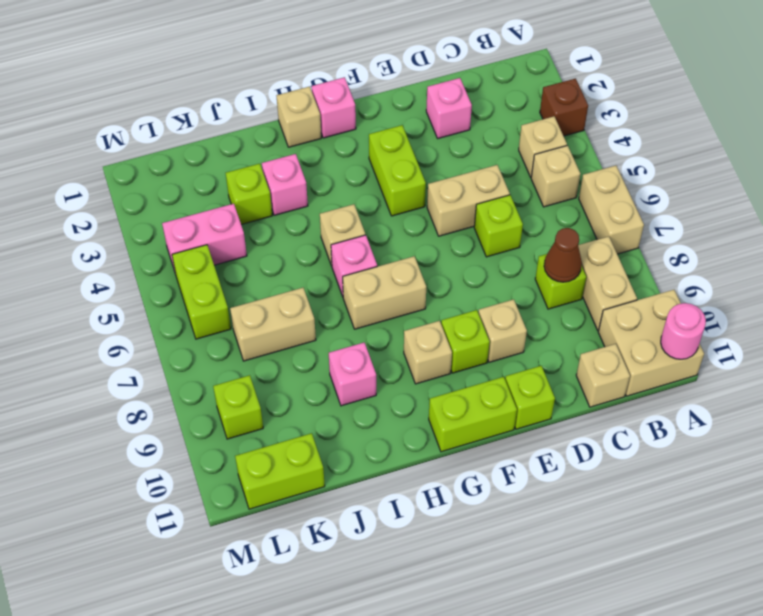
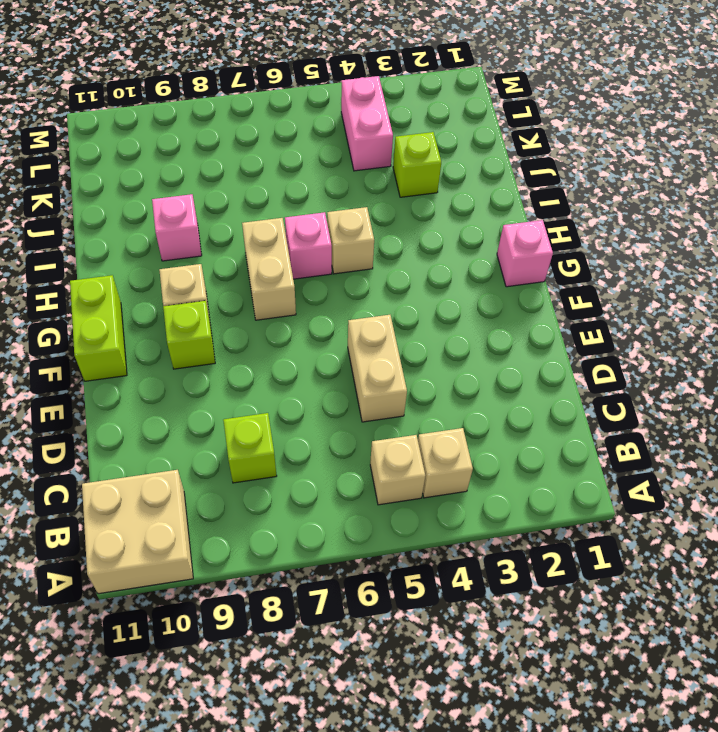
none -> brown 1x1 brick [540,79,588,136]
none -> tan 1x2 brick [579,166,644,254]
none -> tan 1x2 brick [578,236,637,331]
none -> tan 1x1 brick [576,344,630,407]

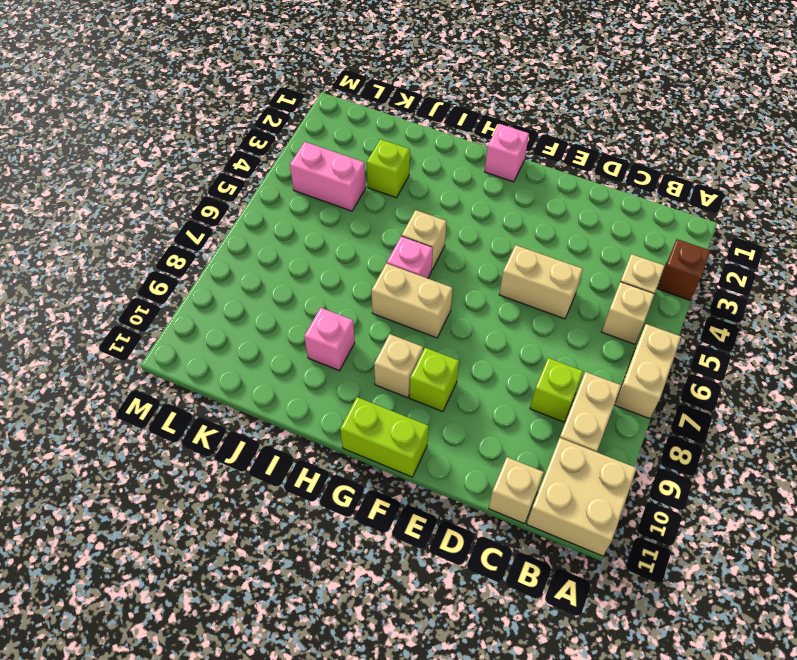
none -> pink 1x1 brick [426,78,472,138]
none -> lime 1x1 brick [474,195,523,257]
none -> tan 1x1 brick [478,299,527,362]
none -> lime 1x1 brick [505,366,555,429]

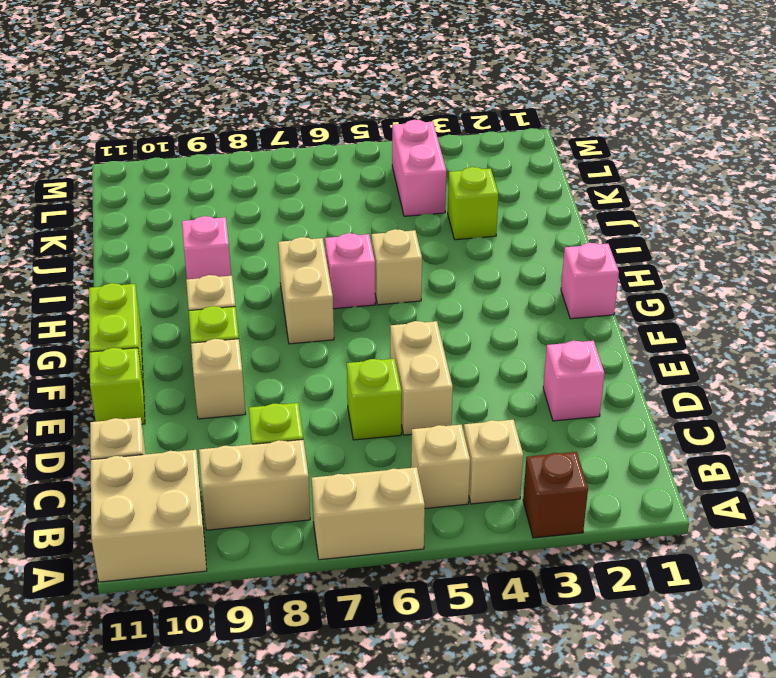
none -> lime 1x2 brick [369,125,426,216]
none -> tan 1x1 brick [276,87,321,147]
none -> pink 1x1 brick [262,154,308,215]
none -> tan 1x2 brick [230,288,316,361]

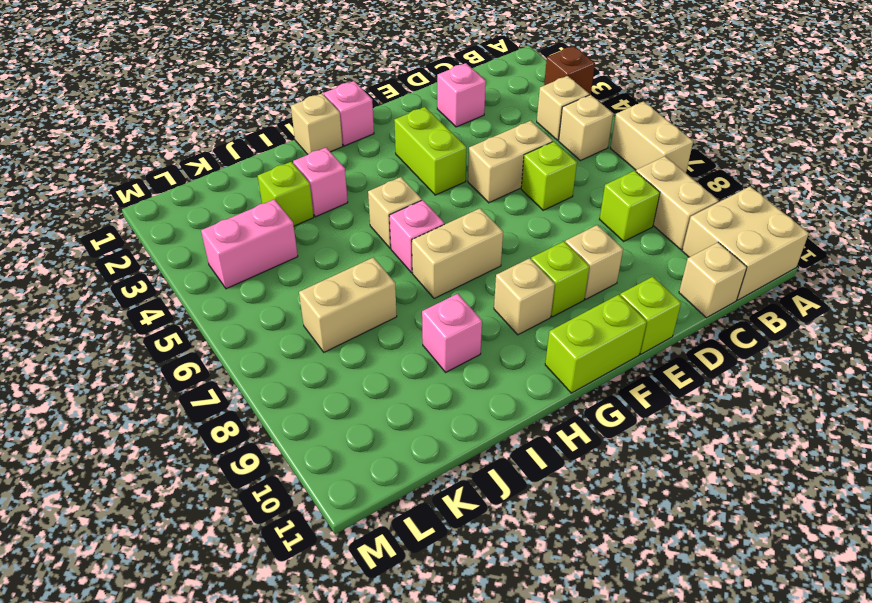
none -> lime 1x2 brick [235,433,325,509]
none -> lime 1x2 brick [172,245,231,339]
none -> lime 1x1 brick [213,375,263,439]
none -> pink 1x1 round brick [661,303,706,359]

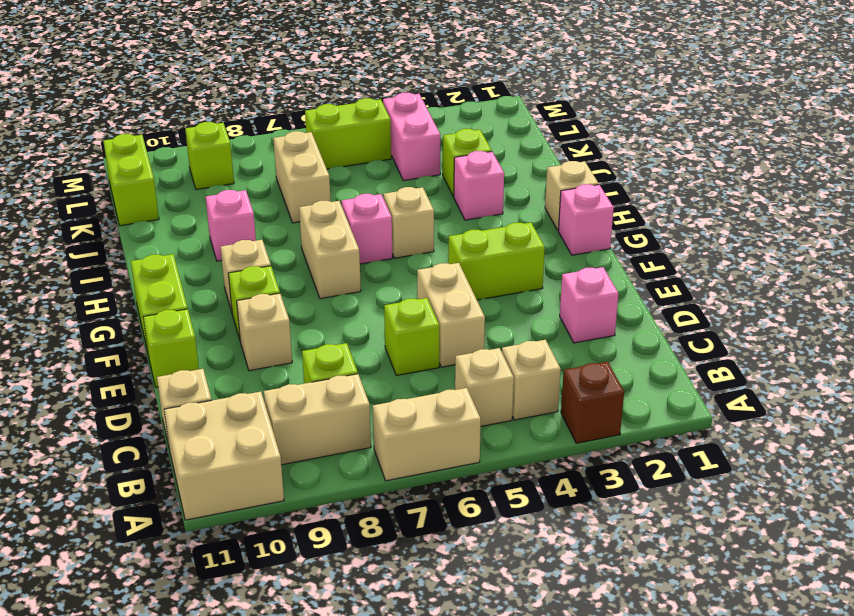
none -> pink 1x1 round brick [661,303,706,359]
none -> brown 1x1 cone [544,228,582,282]

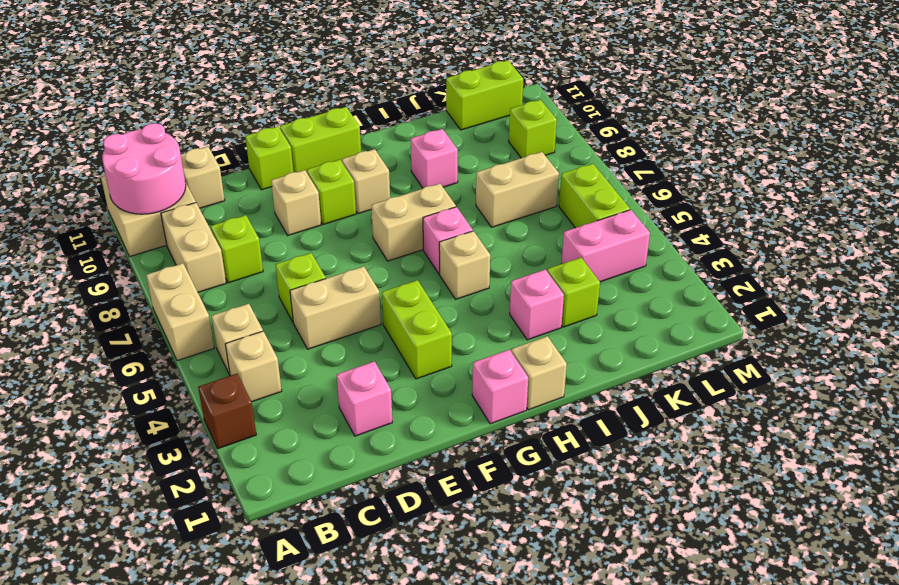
pink 2x2 round brick [102,123,186,214] -> pink 1x1 round brick [661,303,706,359]
none -> brown 1x1 cone [544,228,582,282]

